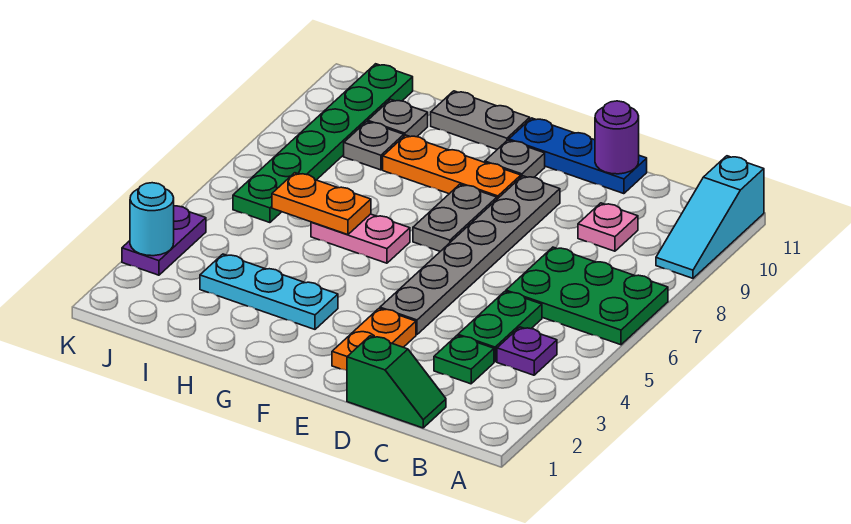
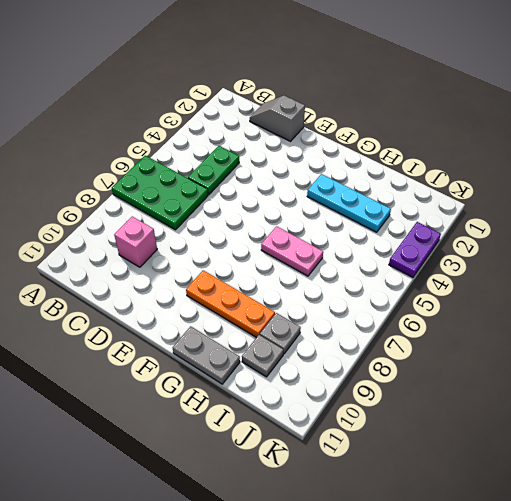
grey 1x2 slope [250,96,305,141] -> green 1x2 slope [347,336,446,428]
pink 1x1 brick [114,217,157,267] -> pink 1x1 plate [578,203,638,251]
none -> cyan 1x3 slope [656,156,764,278]
none -> purple 1x1 plate [497,327,557,375]
none -> green 1x1 plate [434,336,494,384]

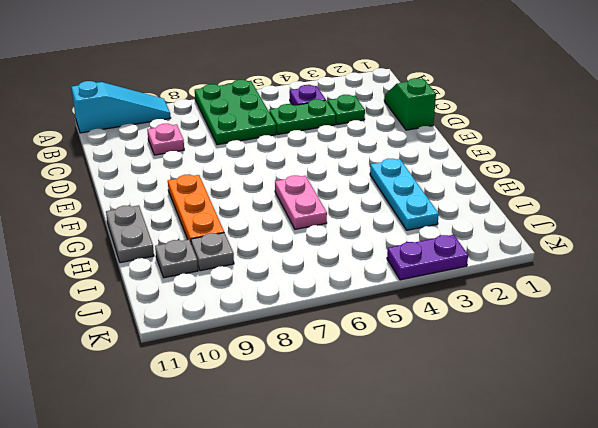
none -> blue 1x3 plate [509,118,647,194]
none -> orange 1x2 plate [332,308,416,371]
none -> grey 1x6 plate [380,176,560,335]

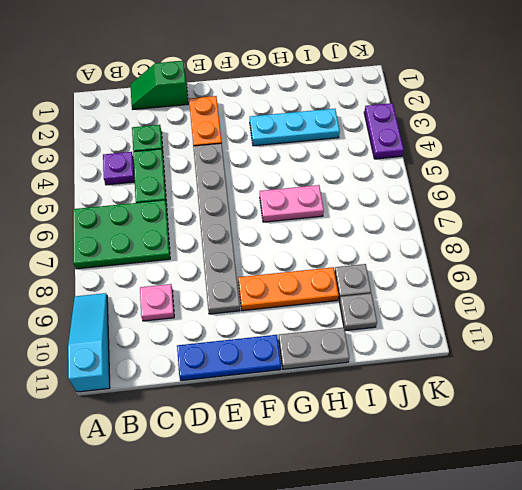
none -> grey 1x2 plate [413,184,497,251]
none -> grey 1x1 plate [485,140,545,177]
none -> green 1x6 plate [233,64,413,223]

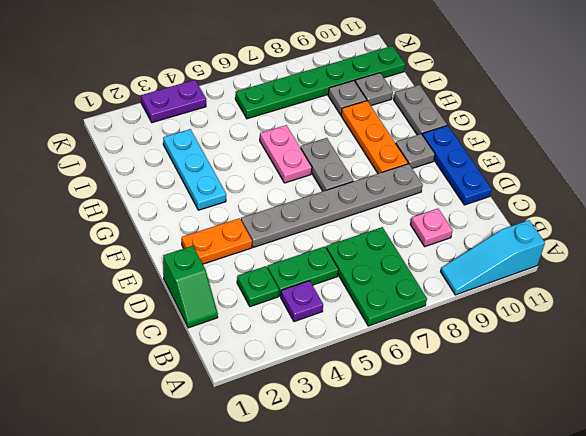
grey 1x2 plate [301,138,353,191] -> grey 1x2 plate turned to [413,184,497,251]
none -> purple 1x1 round brick [595,101,639,174]
none -> orange 1x2 plate [272,173,371,235]
none -> cyan 1x1 round brick [130,183,174,256]

